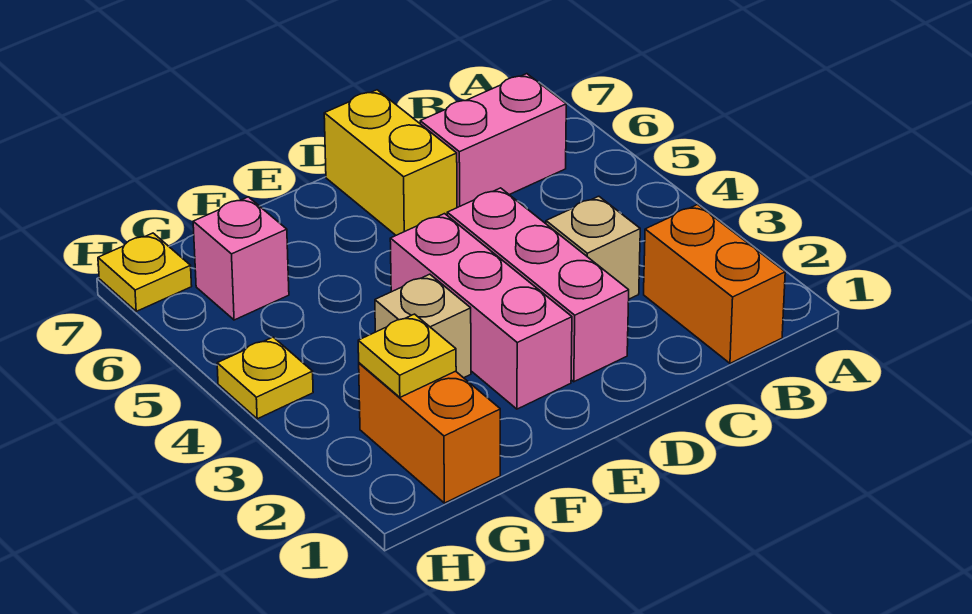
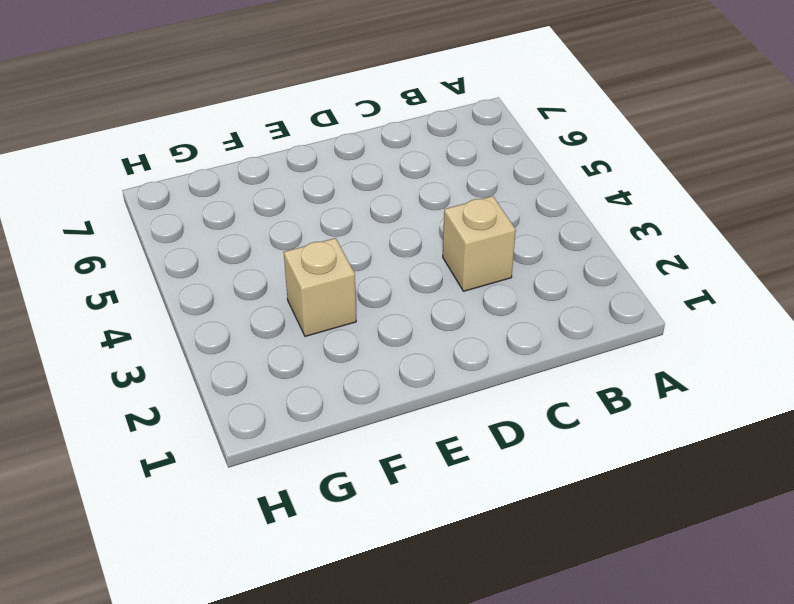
none -> orange 1x2 brick [644,205,785,363]
none -> pink 1x2 brick [420,74,566,208]
none -> pink 1x3 brick [447,188,629,382]

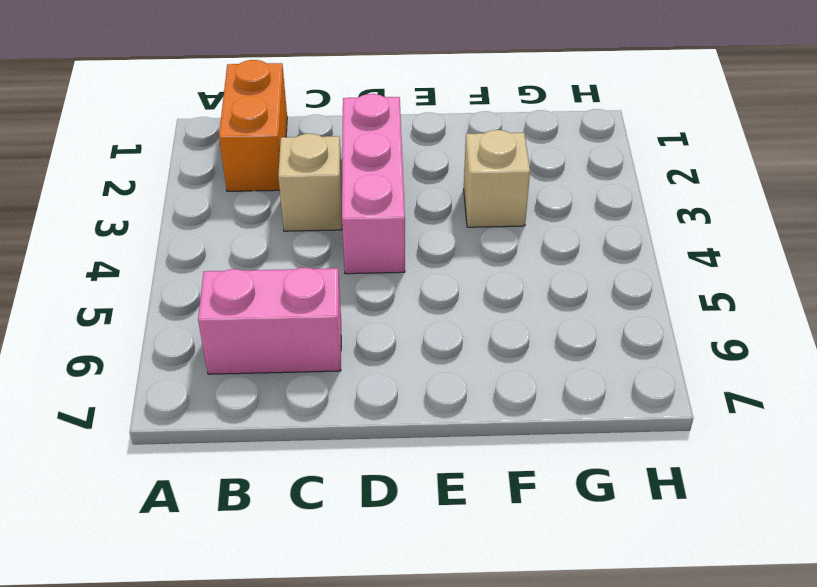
none -> yellow 1x2 brick [324,90,457,235]
none -> pink 1x3 brick [390,214,572,409]
none -> orange 1x2 brick [359,363,500,503]

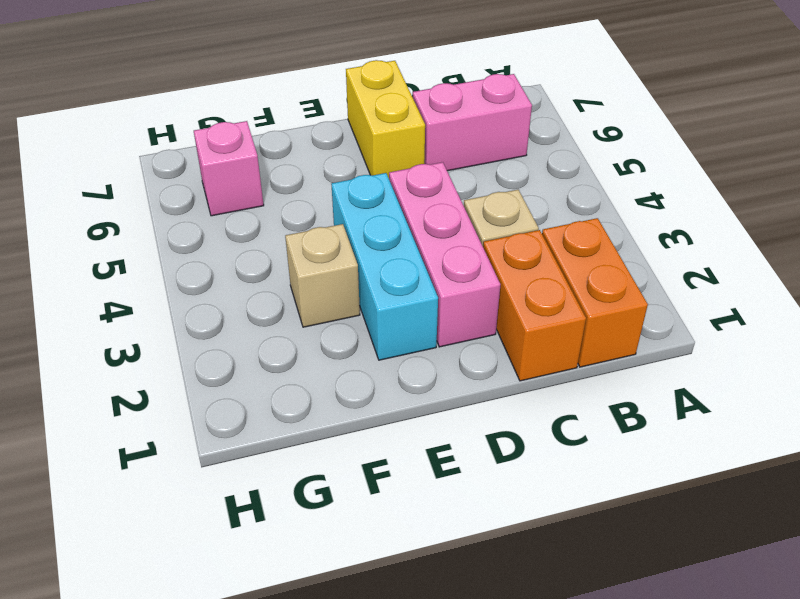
orange 1x2 brick [483,230,586,381] -> orange 1x2 brick moved to [359,363,500,503]
cyan 1x3 brick [331,173,438,360] -> pink 1x3 brick [390,214,572,409]
none -> yellow 1x1 plate [217,337,313,419]
none -> yellow 1x1 plate [98,233,192,311]
none -> yellow 1x1 plate [358,314,456,397]

